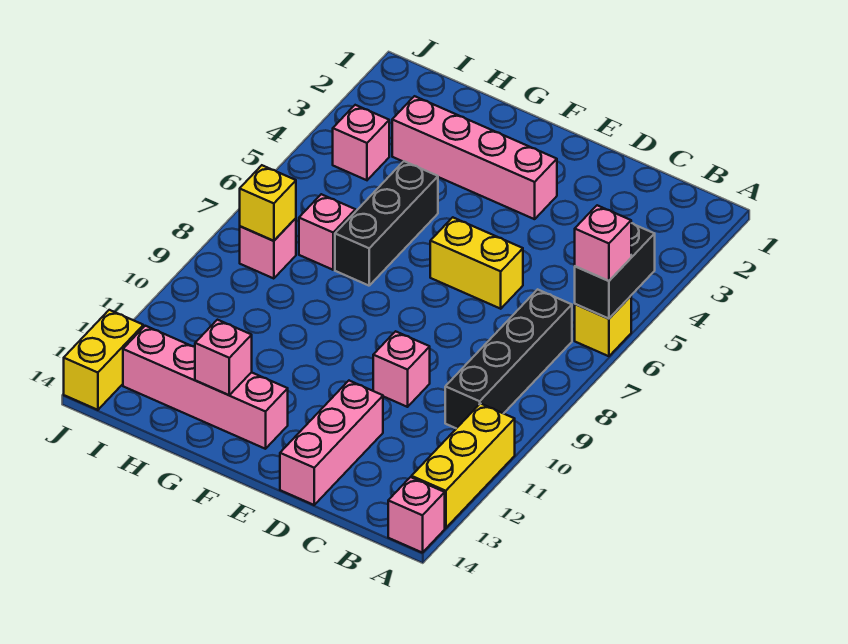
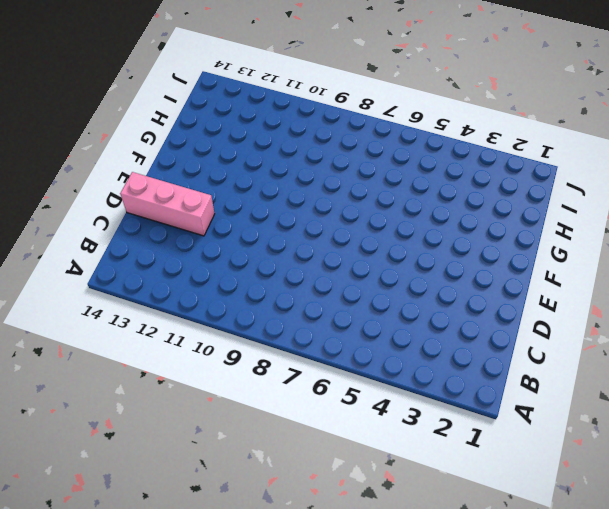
none -> yellow 1x1 brick [575,296,631,356]
none -> yellow 1x3 brick [412,404,515,528]
none -> pink 1x1 brick [388,477,445,553]

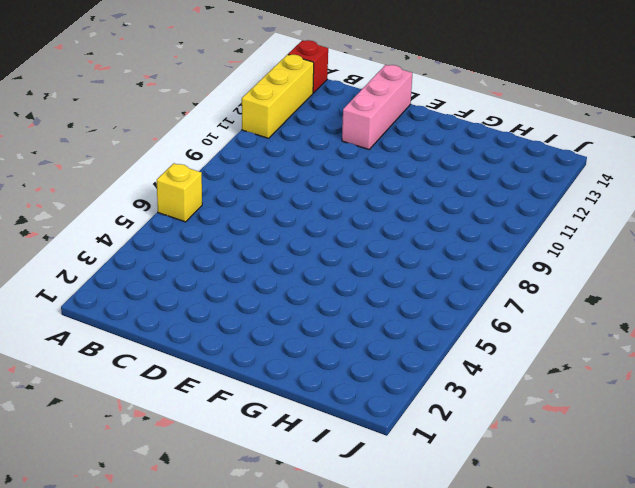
red 1x1 brick [288,40,328,93] -> pink 1x1 brick [388,477,445,553]
none -> black 1x4 brick [445,289,572,428]
none -> yellow 1x2 brick [430,217,523,309]
none -> pink 1x1 brick [373,331,430,407]

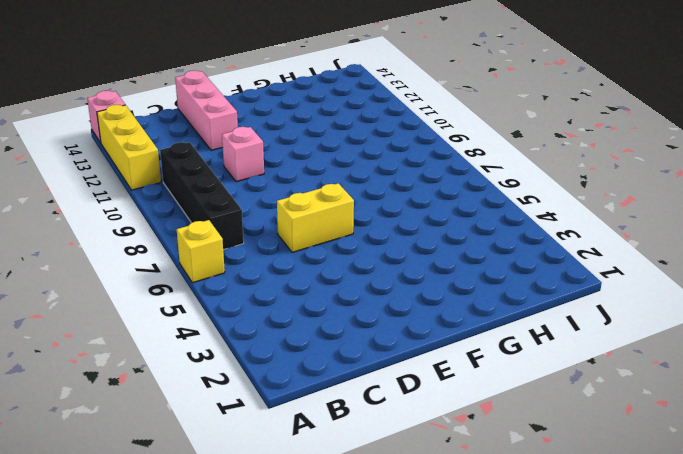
none -> pink 1x4 brick [392,96,557,219]
none -> pink 1x4 brick [123,326,288,449]
none -> black 1x3 brick [335,161,438,286]

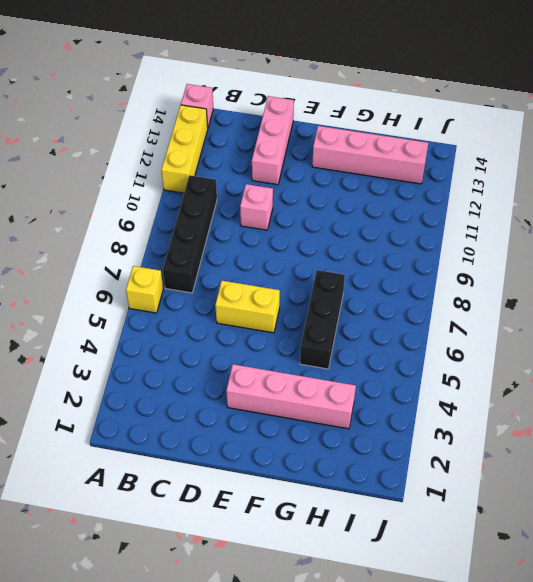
none -> pink 1x1 brick [299,194,355,270]
none -> pink 1x1 brick [333,105,389,180]
none -> pink 1x1 brick [240,218,296,279]

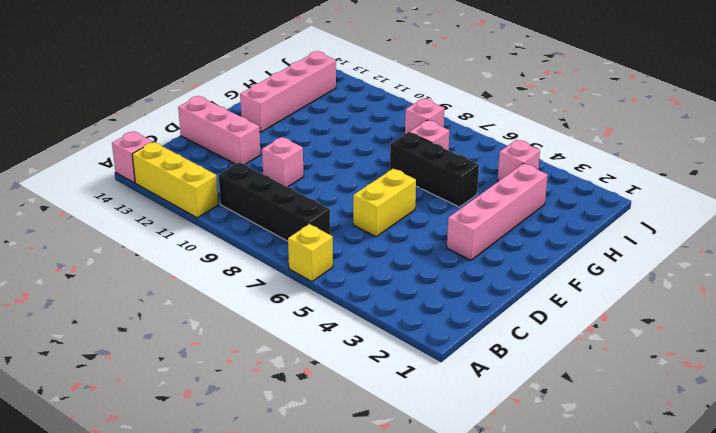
none -> yellow 1x2 brick [64,310,143,410]
none -> black 1x2 brick [575,223,655,319]
none -> pink 1x1 brick [195,320,252,395]

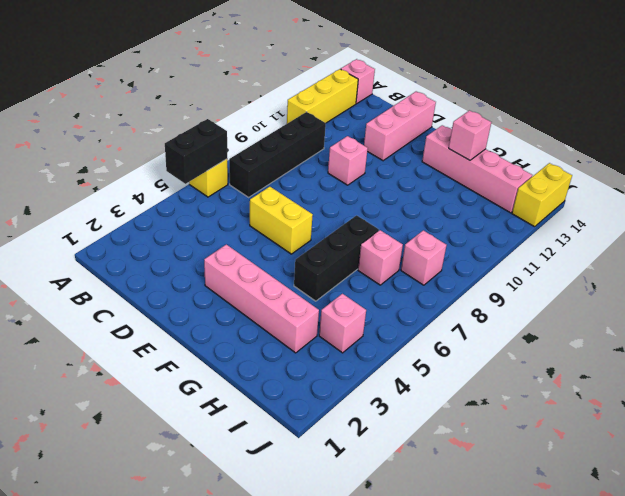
none -> yellow 1x1 brick [240,165,296,241]
none -> pink 1x1 brick [575,205,631,281]

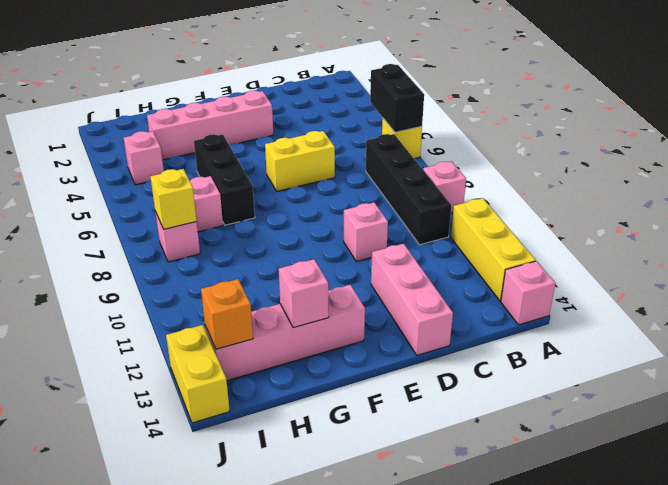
pink 1x1 brick [423,161,466,213] -> pink 1x1 brick moved to [575,205,631,281]
orange 1x1 brick [201,279,253,349] -> none

